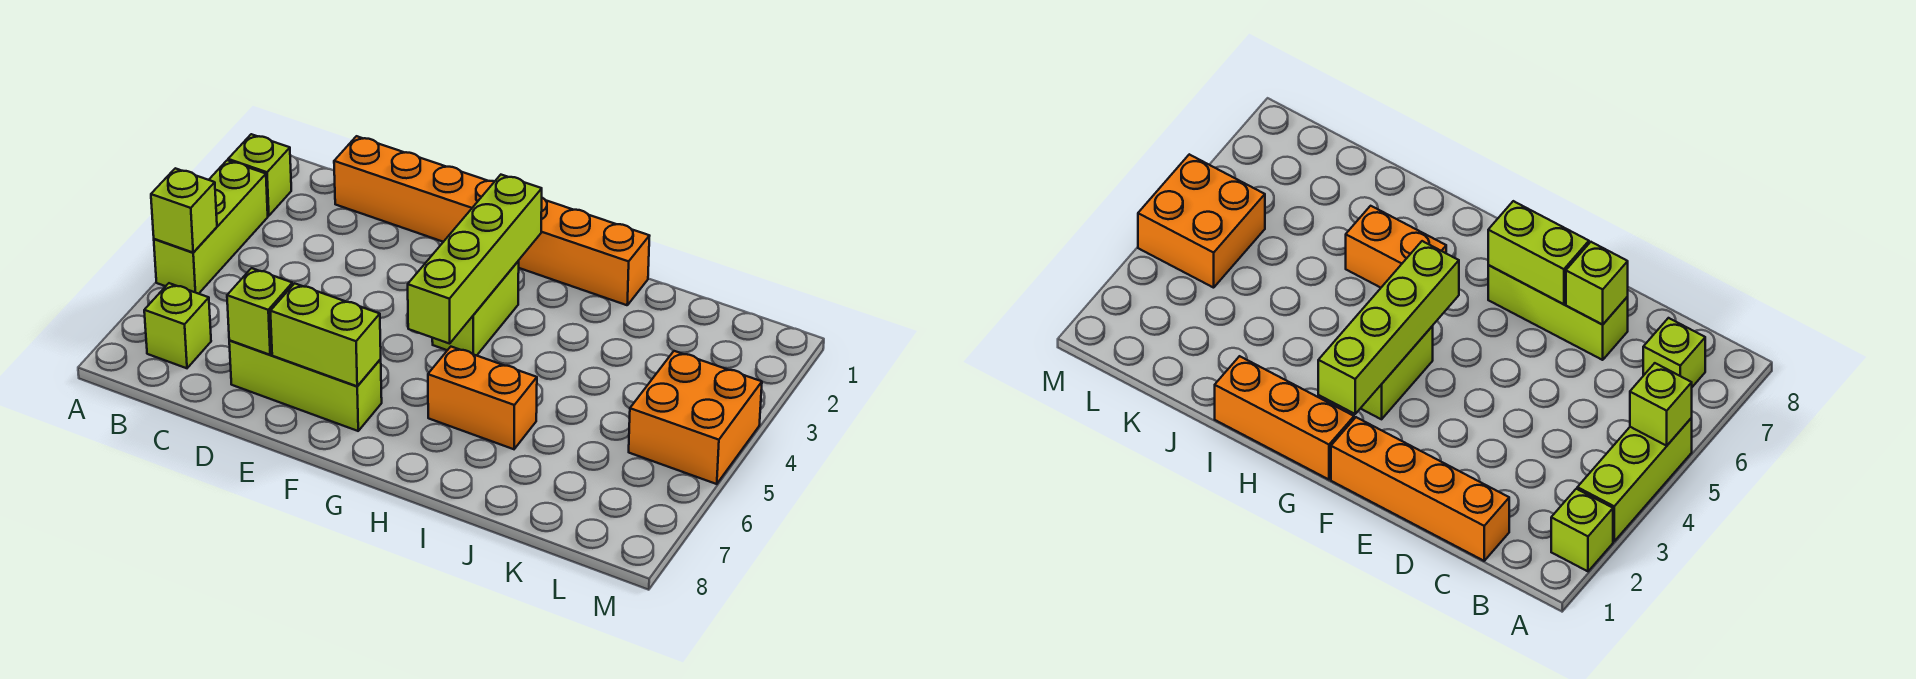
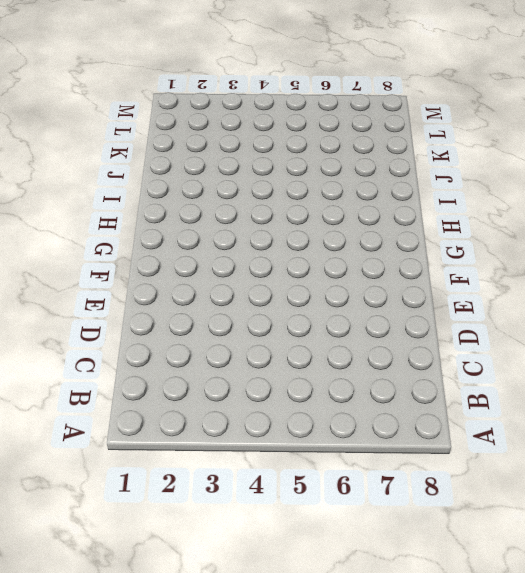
none -> lime 1x1 brick [228,134,291,216]
none -> lime 1x3 brick [154,160,268,294]
none -> lime 1x1 brick [144,283,211,368]

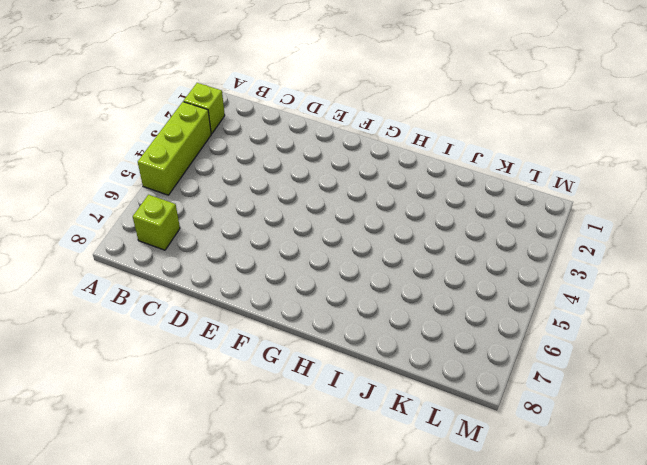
none -> orange 1x4 brick [334,136,495,242]
none -> lime 1x3 brick [229,341,382,431]
none -> orange 1x3 brick [518,198,649,305]

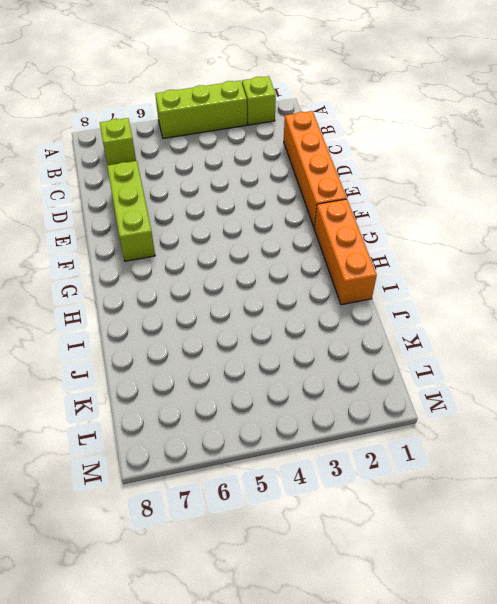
none -> lime 1x2 brick [432,261,519,356]
none -> orange 1x2 brick [428,347,537,449]
none -> orange 2x2 brick [629,351,762,484]

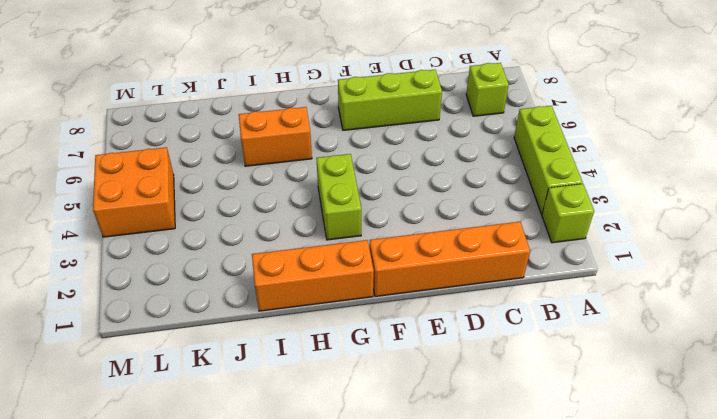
none -> lime 1x1 brick [151,168,217,252]
none -> lime 1x1 brick [227,268,293,355]
none -> lime 1x2 brick [270,283,381,386]

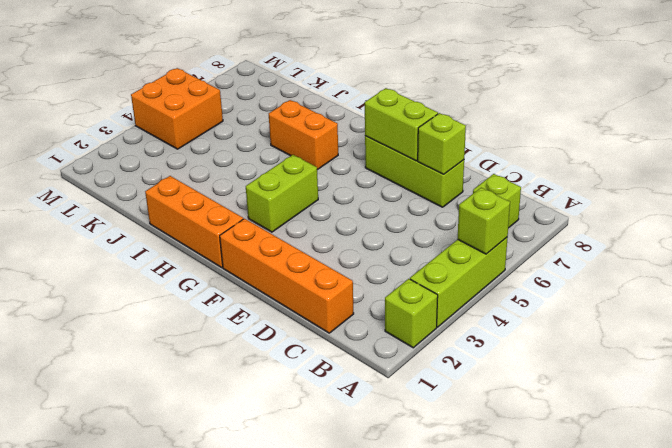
none -> lime 1x4 brick [408,175,542,344]

